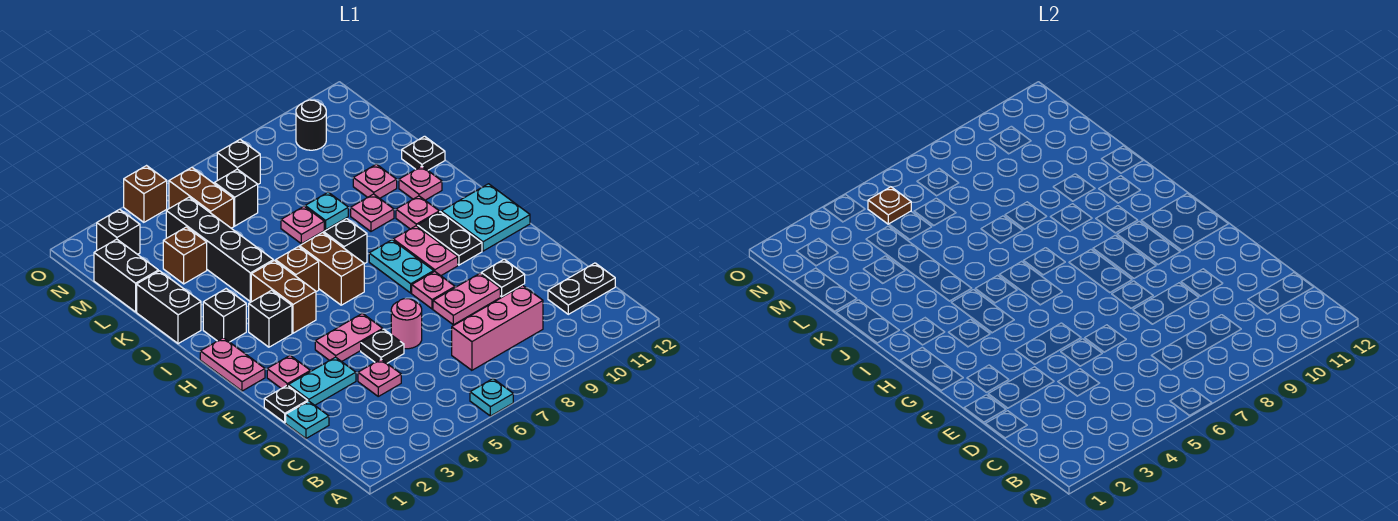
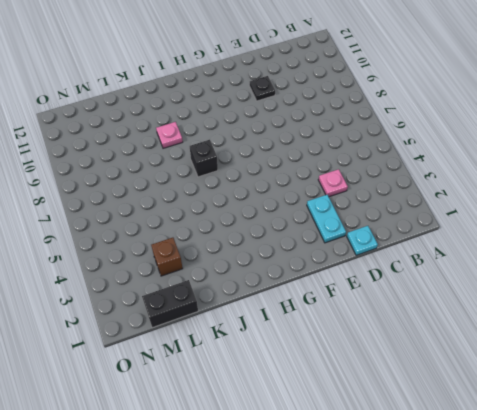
none -> cyan 1x1 plate [470,379,513,416]
none -> pink 1x3 brick [452,286,543,370]
none -> black 1x2 plate [548,263,615,314]
none -> black 1x1 plate [264,385,308,423]

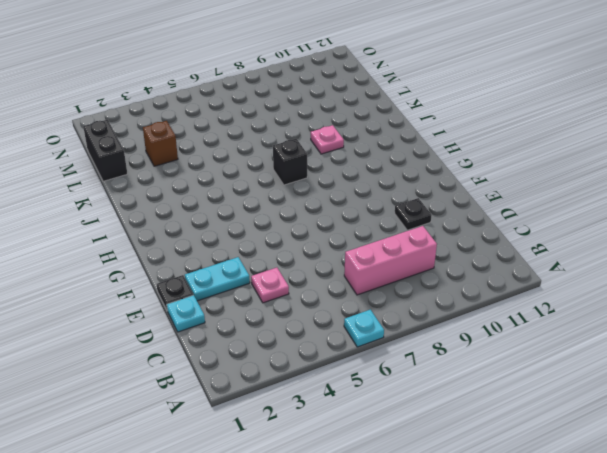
none -> black 1x2 plate [548,263,615,314]
none -> black 1x1 plate [361,329,404,363]
none -> pink 1x1 round brick [391,299,422,349]
none -> pink 1x2 plate [433,273,500,325]

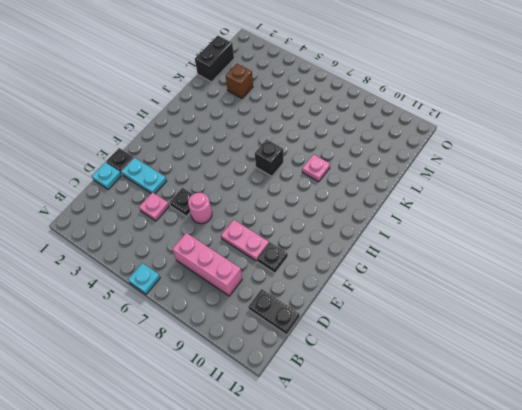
none -> pink 1x1 plate [267,355,310,389]
none -> pink 1x2 plate [315,313,383,362]
none -> pink 1x1 plate [412,271,455,309]
none -> pink 1x2 plate [200,338,265,391]

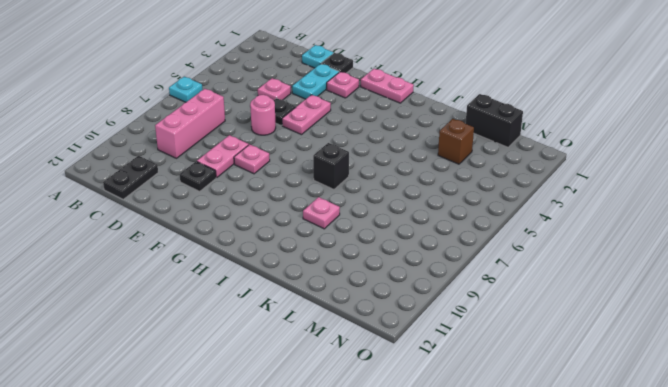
none -> cyan 1x2 plate [369,240,434,293]
none -> pink 1x2 plate [393,226,458,276]
none -> black 1x2 plate [417,212,482,265]
none -> cyan 2x2 plate [441,184,530,251]

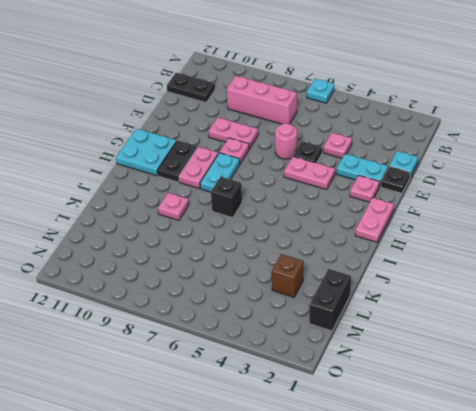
none -> black 1x1 plate [481,259,525,297]
none -> black 1x1 brick [249,290,292,347]
none -> brown 1x2 brick [251,261,316,333]
none -> brown 1x2 brick [300,233,364,305]

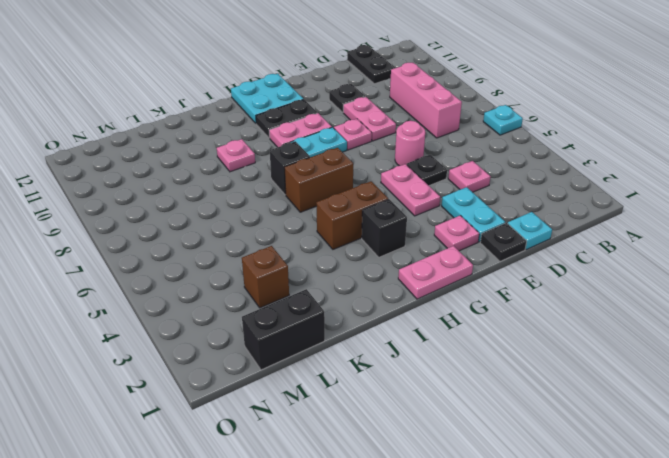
none -> black 1x1 brick [203,289,246,342]
none -> brown 1x1 brick [276,247,319,292]
none -> pink 1x1 plate [396,196,439,229]
none -> black 1x2 brick [137,271,201,344]

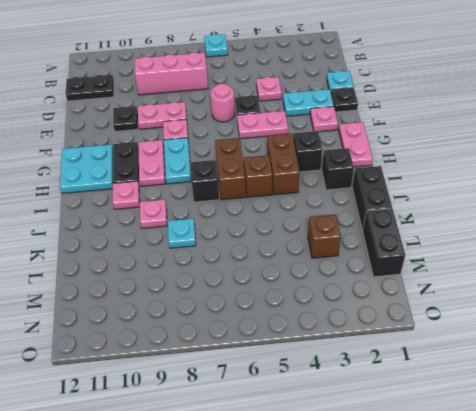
none -> black 1x4 brick [166,197,273,302]
none -> pink 1x1 plate [399,166,442,200]
none -> pink 1x1 plate [281,206,324,244]
none -> pink 1x1 plate [353,164,397,198]

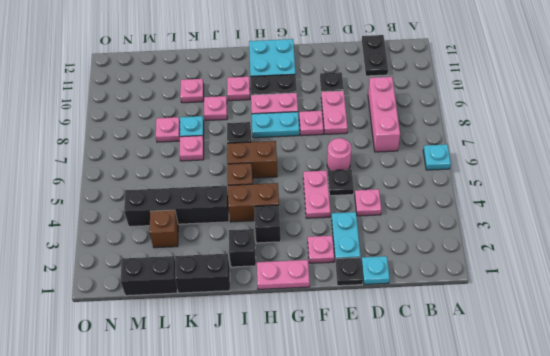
pink 1x1 plate [156,117,180,142] -> pink 1x1 plate moved to [399,166,442,200]
none -> black 1x1 plate [402,136,445,170]
none -> brown 1x2 brick [169,167,234,228]
none -> black 1x1 brick [214,169,258,226]
none -> black 1x1 brick [97,209,140,254]

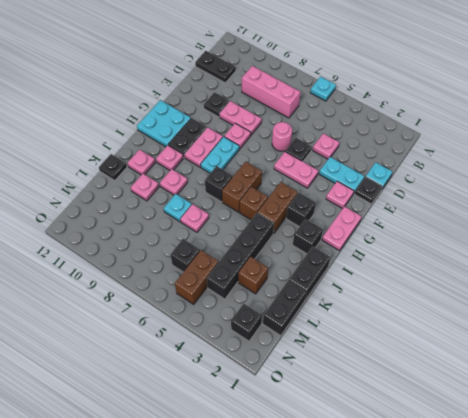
none -> black 1x1 brick [217,140,260,184]
none -> black 1x1 round brick [296,100,326,150]
none -> brown 1x1 brick [124,166,167,222]
none -> brown 1x1 plate [868,187,911,224]

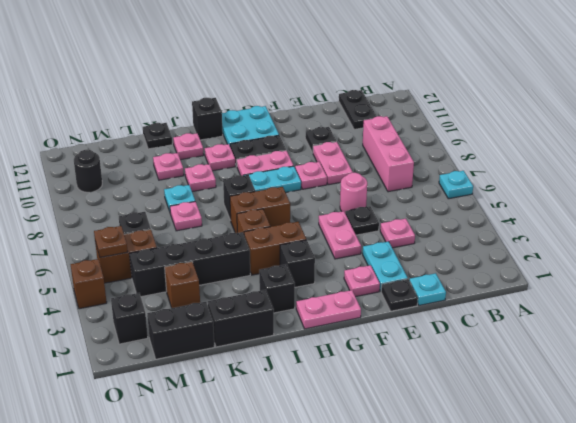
black 1x1 brick [192,98,223,140] -> black 1x1 brick moved to [217,140,260,184]

